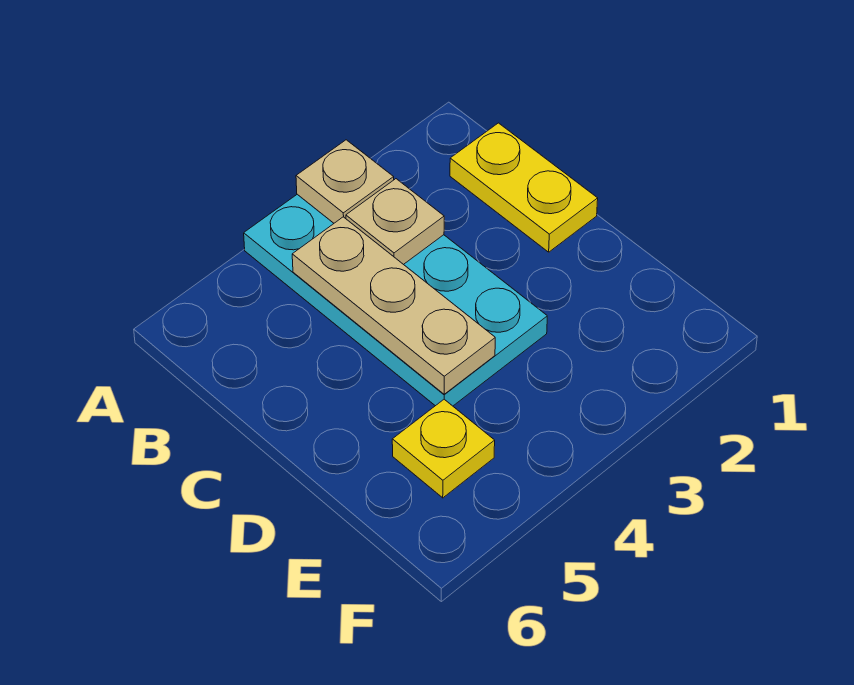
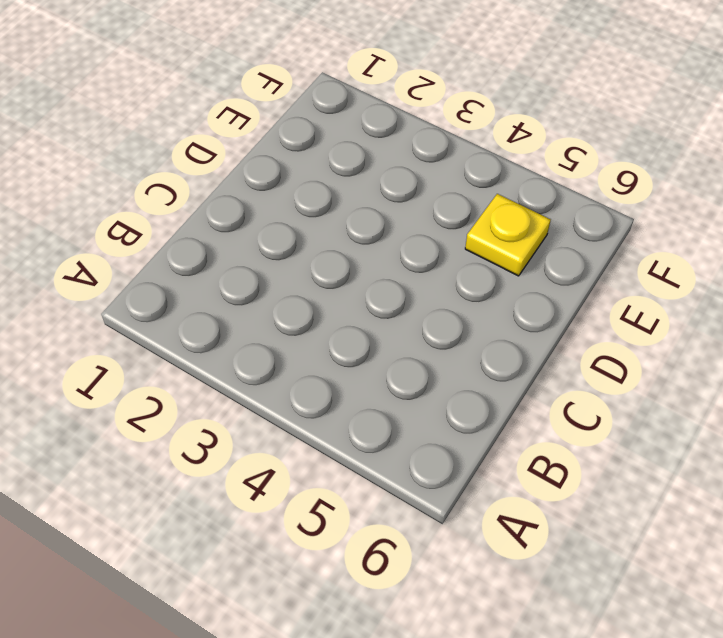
none -> cyan 2x4 plate [244,194,547,406]
none -> yellow 1x2 plate [450,123,598,252]

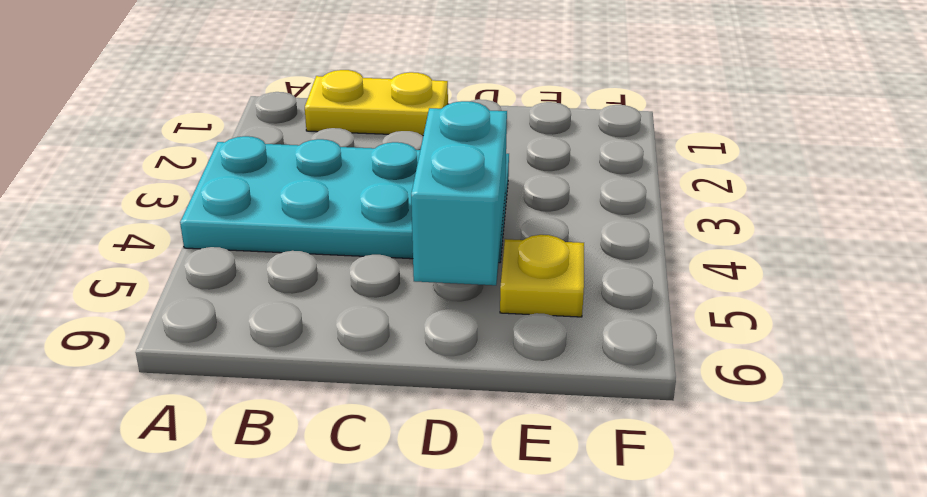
cyan 1x2 brick [411,101,507,285] -> tan 1x3 plate [292,217,495,394]
none -> tan 1x1 plate [296,140,394,223]
none -> tan 1x1 plate [346,179,444,265]

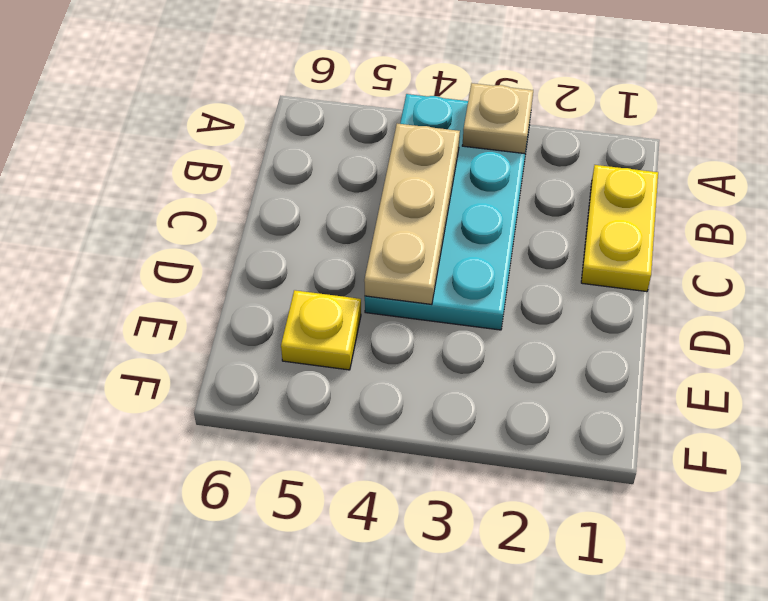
none -> tan 1x1 plate [346,179,444,265]

